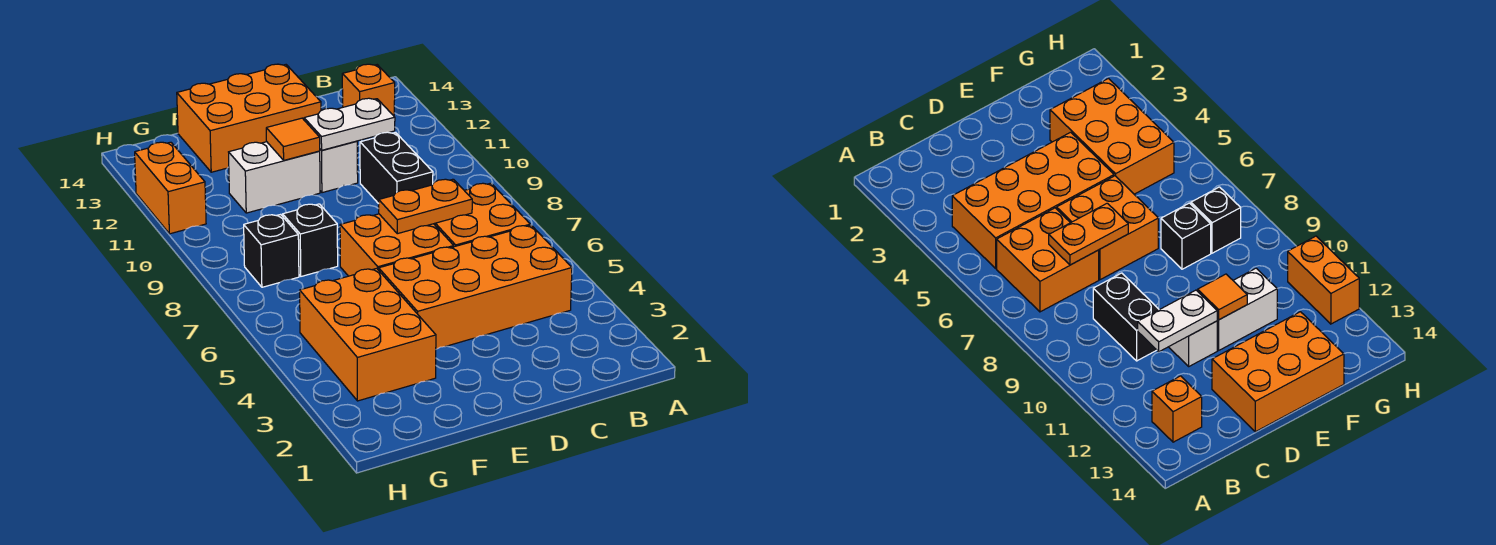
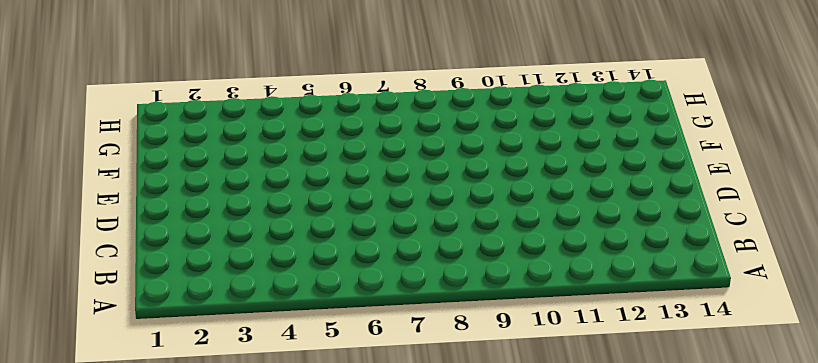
none -> orange 2x4 brick [379,225,572,349]
none -> orange 2x2 brick [434,183,530,247]
none -> orange 1x1 brick [342,64,395,116]

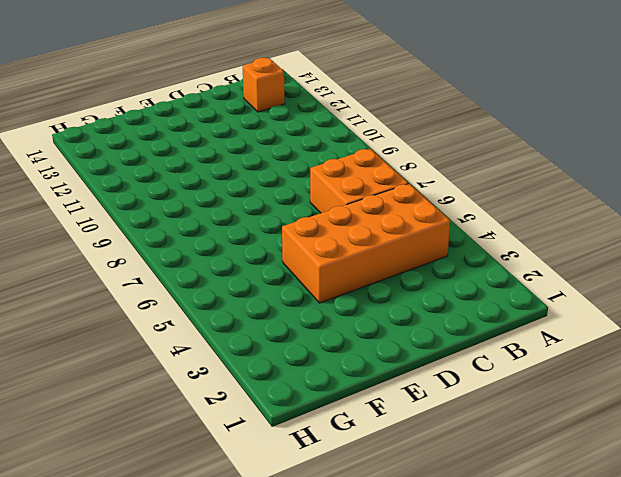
none -> black 1x2 brick [360,132,433,204]
none -> orange 2x2 brick [340,214,454,276]
none -> white 1x1 brick [320,141,358,193]

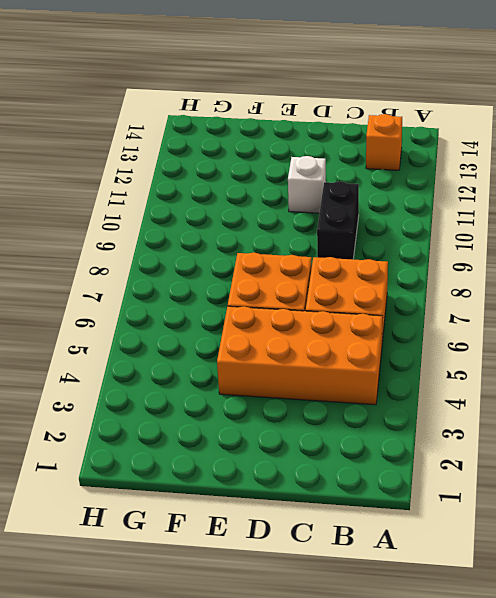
none -> orange 2x3 brick [177,64,321,172]
none -> white 1x2 brick [229,142,320,213]
none -> orange 2x3 brick [300,268,436,401]

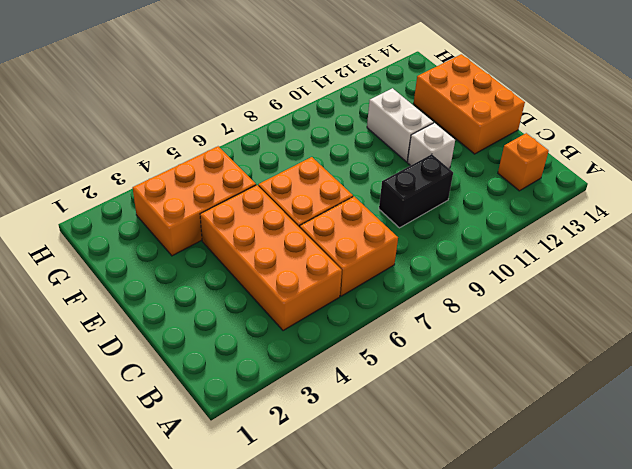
none -> black 1x1 brick [283,204,338,276]
none -> black 1x1 brick [244,214,299,287]
none -> orange 1x2 brick [135,142,206,234]

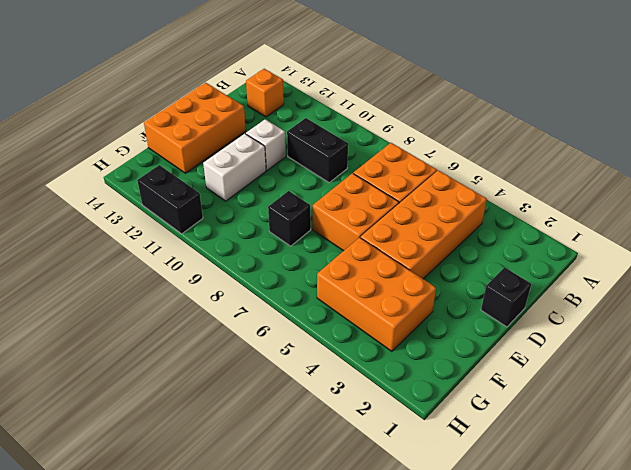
black 1x1 brick [481,267,531,327] -> black 1x1 brick moved to [244,214,299,287]
black 1x2 brick [137,165,203,234] -> orange 1x2 brick [135,142,206,234]
none -> orange 1x2 plate [379,179,472,234]
none -> white 1x2 plate [304,98,395,150]
none -> orange 1x1 tile [266,118,320,160]

